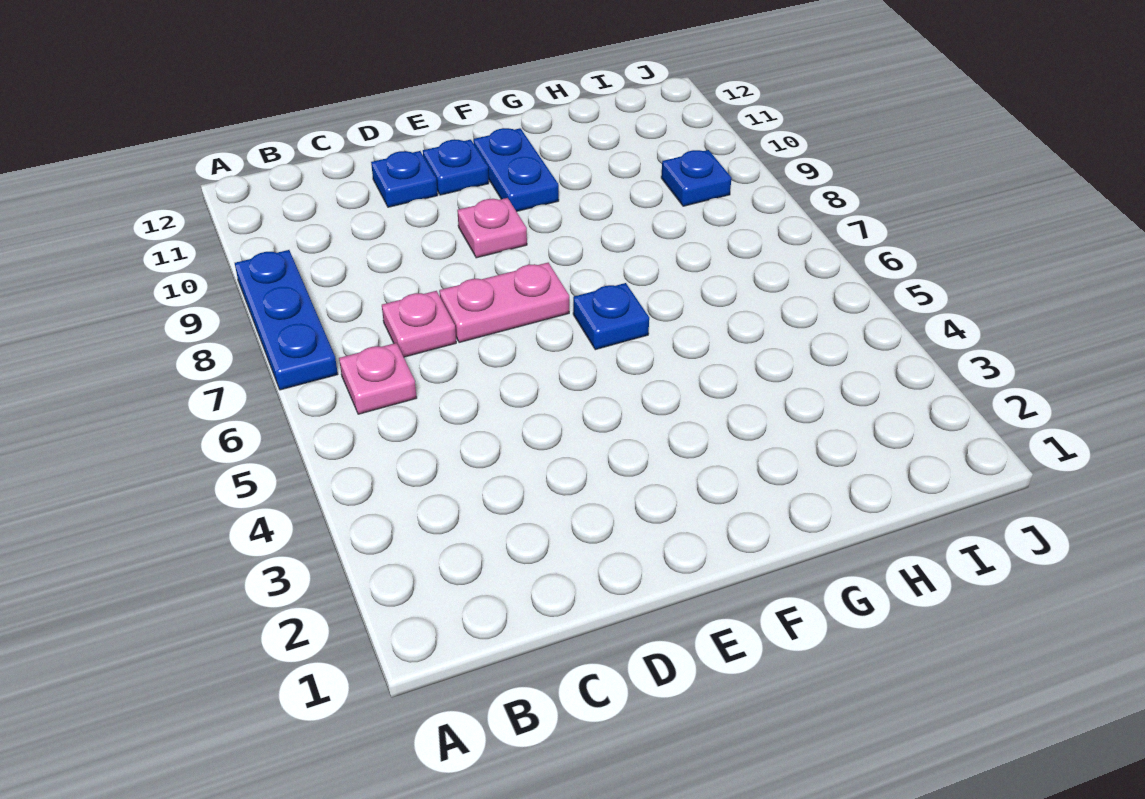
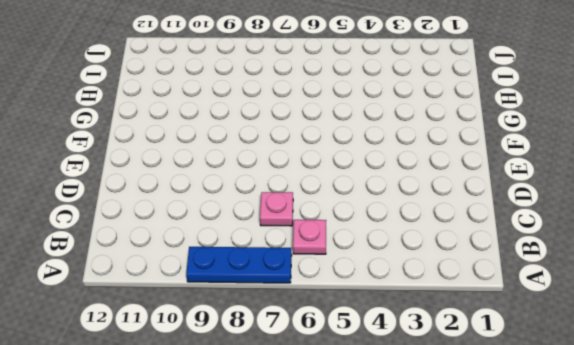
none -> pink 1x2 plate [439,263,569,343]
none -> blue 1x1 plate [371,151,438,207]

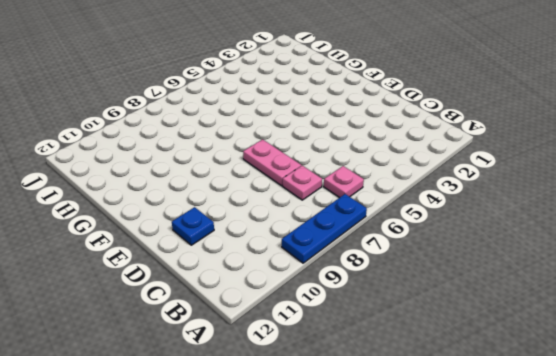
none -> pink 1x1 plate [457,198,527,258]
none -> blue 1x1 plate [423,140,489,195]

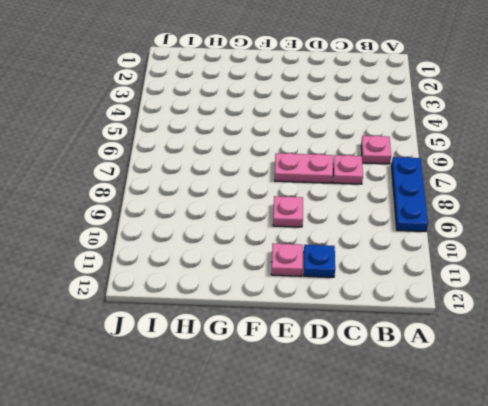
pink 1x1 plate [271,244,303,276] -> blue 1x1 plate [423,140,489,195]
none -> blue 1x1 plate [573,283,649,350]
none -> blue 1x2 plate [473,128,559,212]

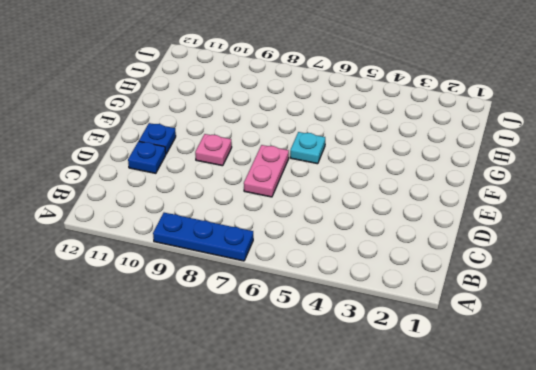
cyan 1x1 plate [290,132,325,164] -> blue 1x1 plate [573,283,649,350]
none -> pink 1x1 plate [339,343,417,414]
none -> pink 1x1 plate [382,291,456,357]

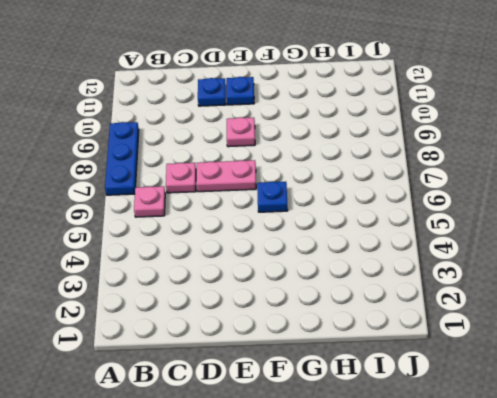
none -> blue 1x2 plate [473,128,559,212]
none -> blue 1x1 plate [661,150,731,206]

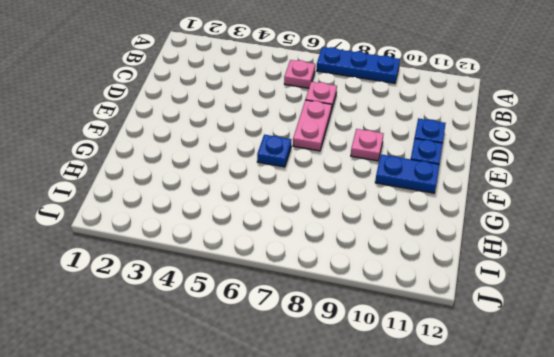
none -> blue 1x1 plate [661,150,731,206]

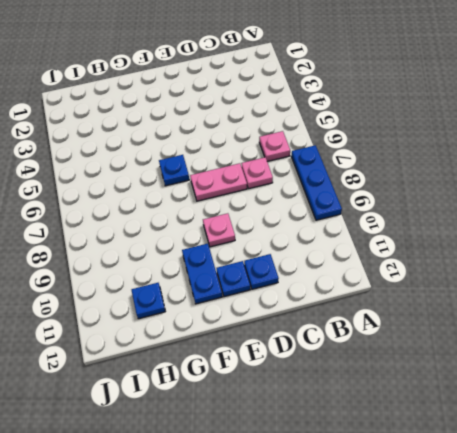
blue 1x1 plate [132,283,165,319] -> blue 1x1 plate moved to [661,150,731,206]

